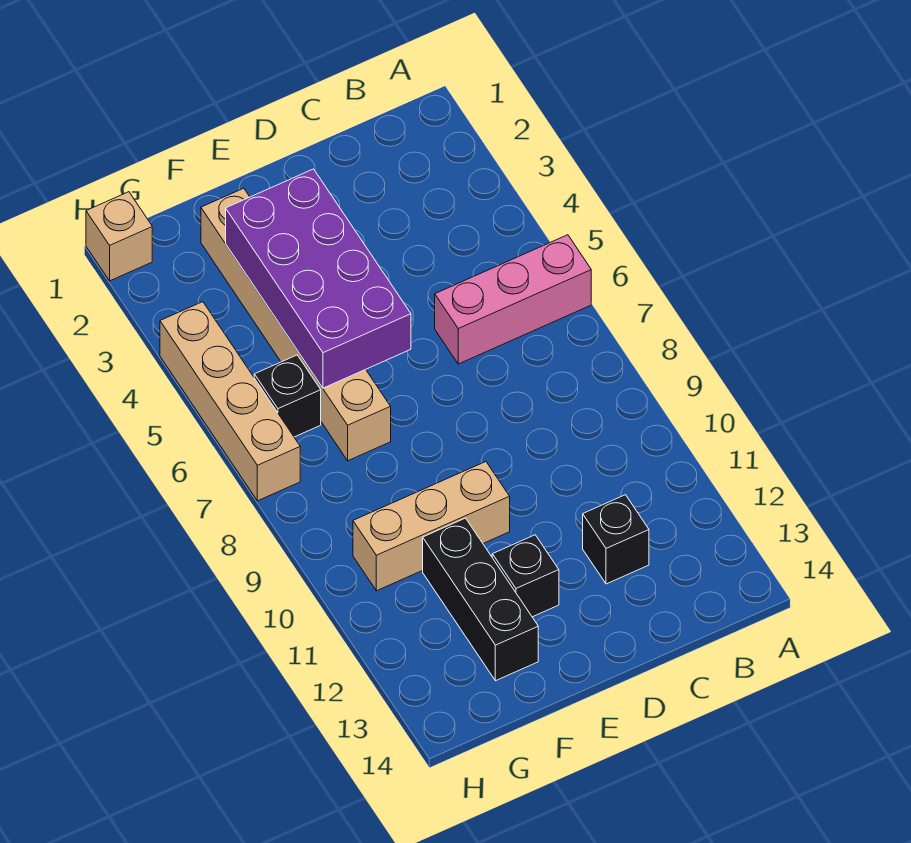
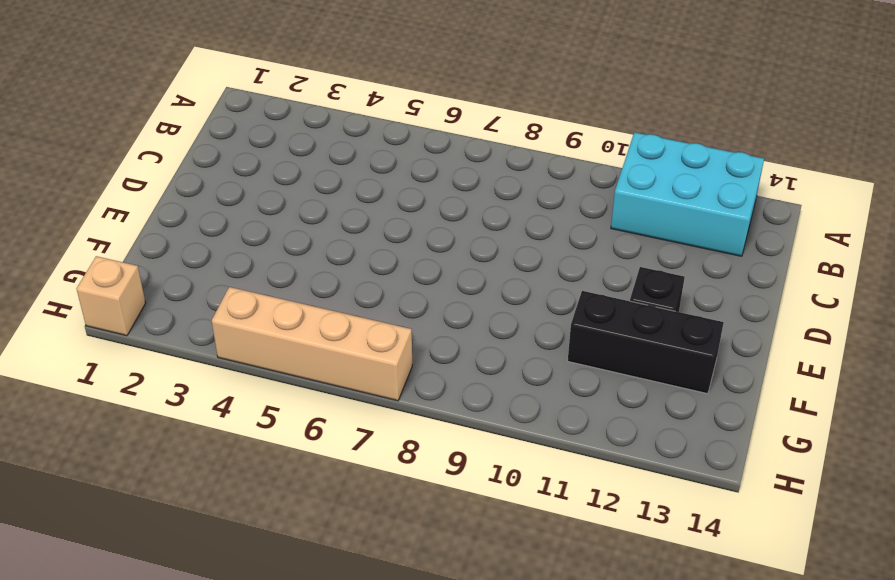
cyan 2x3 brick [611,132,764,256] -> none
none -> pink 1x3 brick [435,235,591,364]
none -> black 1x1 brick [583,495,649,584]

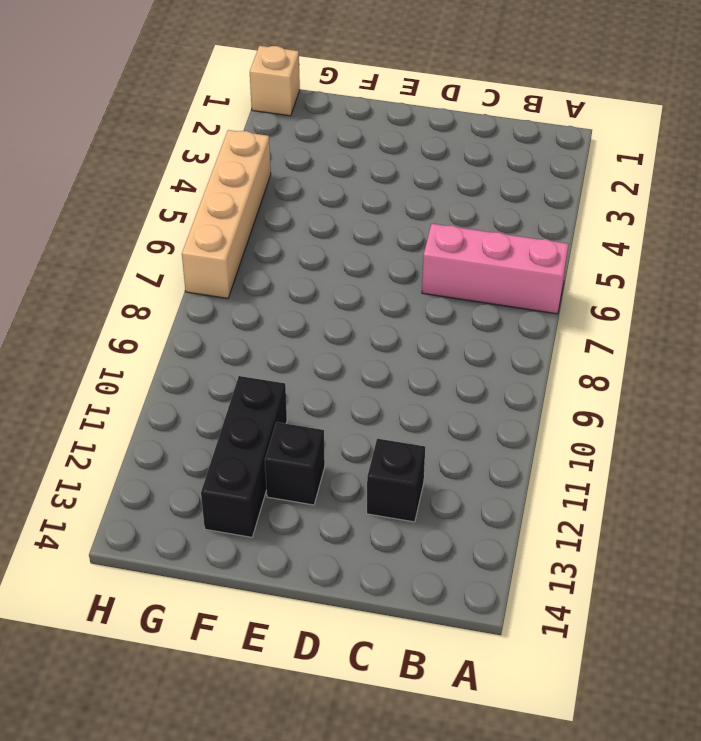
none -> tan 1x3 brick [353,462,510,591]
none -> tan 1x6 brick [201,188,391,461]

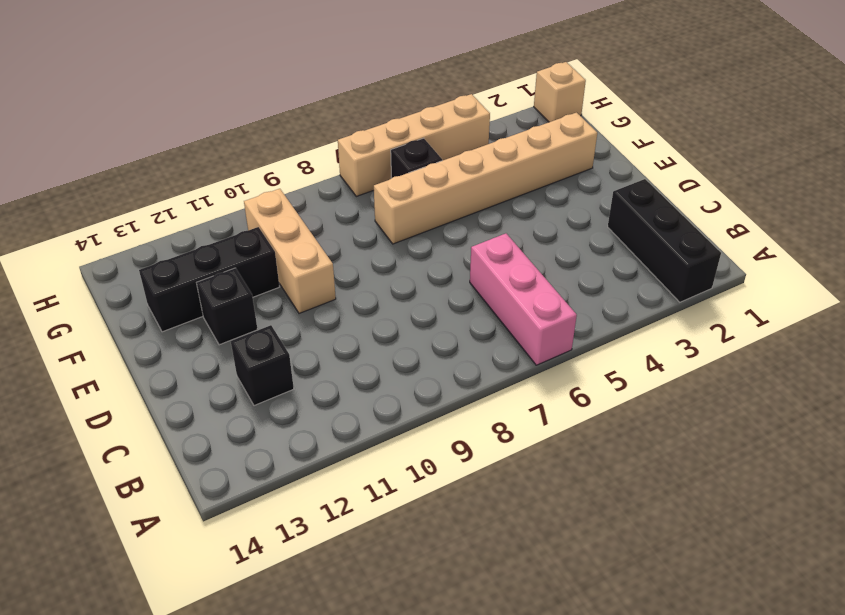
black 1x3 brick [608,179,721,302] -> none
none -> purple 2x4 brick [226,169,411,388]

